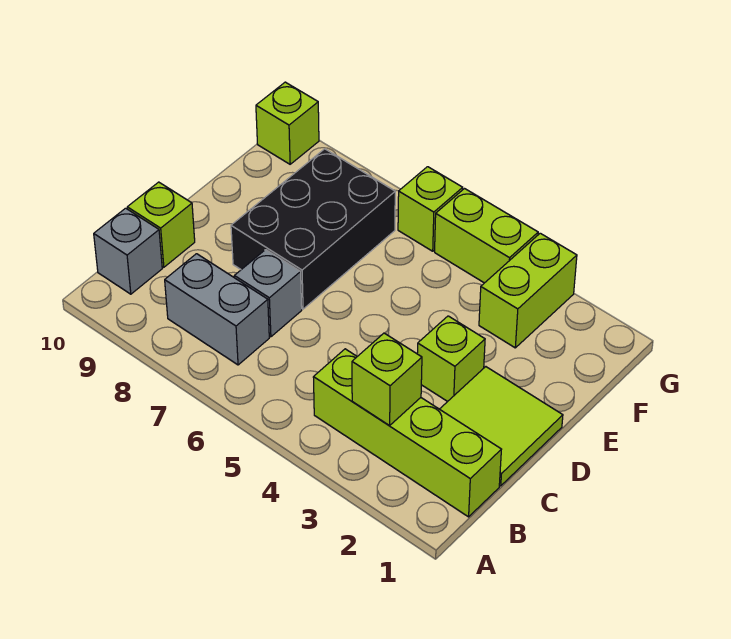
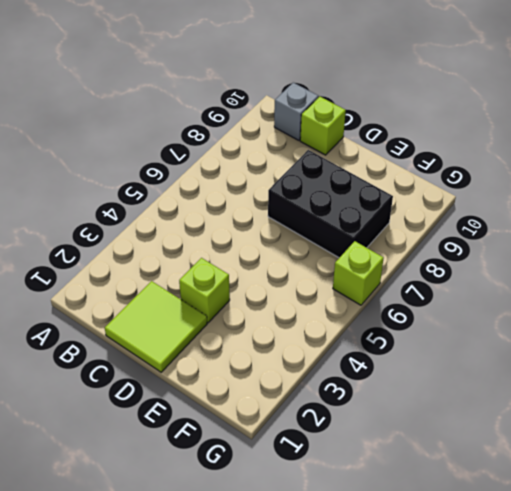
none -> lime 1x4 brick [313,349,502,517]
none -> grey 1x2 brick [165,254,269,365]
none -> grey 1x1 brick [234,250,302,337]

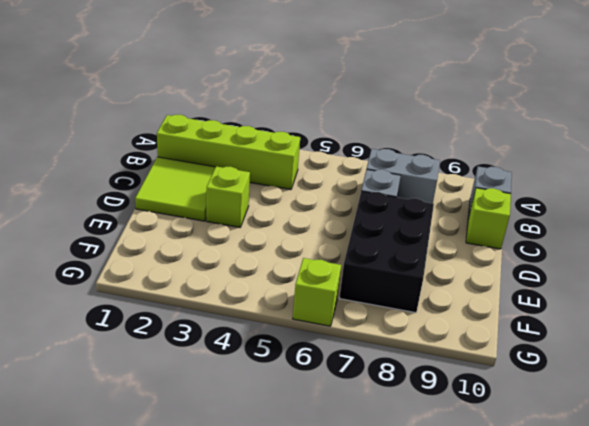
none -> lime 1x2 brick [479,233,577,348]
none -> lime 1x2 brick [435,189,538,283]
none -> lime 1x1 brick [256,82,319,164]

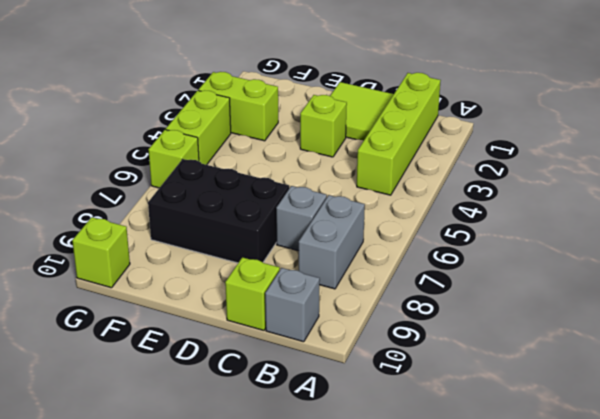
none -> lime 1x1 brick [352,333,422,425]

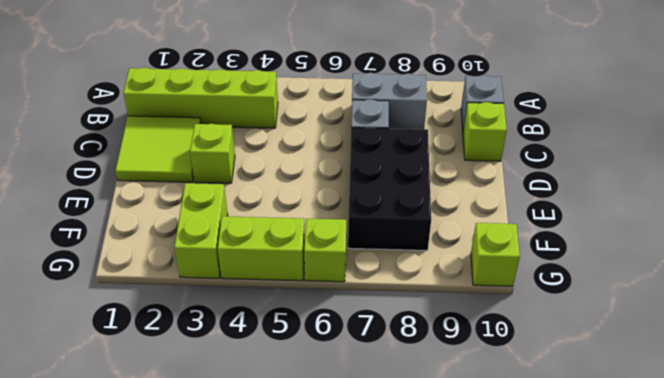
none -> lime 1x1 brick [352,333,422,425]

